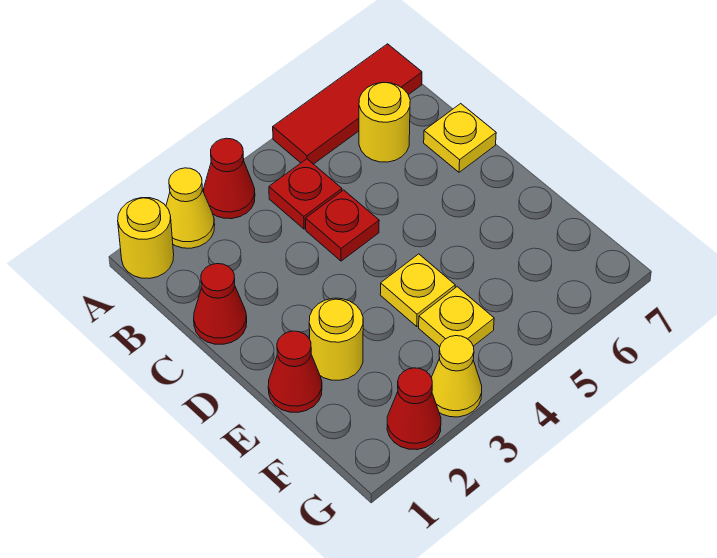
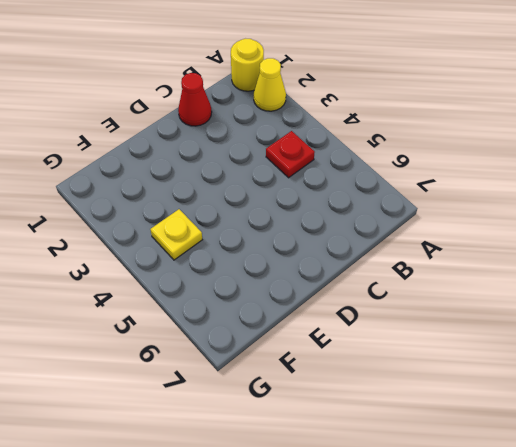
none -> red 1x1 cone [204,138,255,219]
none -> red 1x3 tile [273,44,422,164]
none -> yellow 1x1 round brick [359,83,410,162]

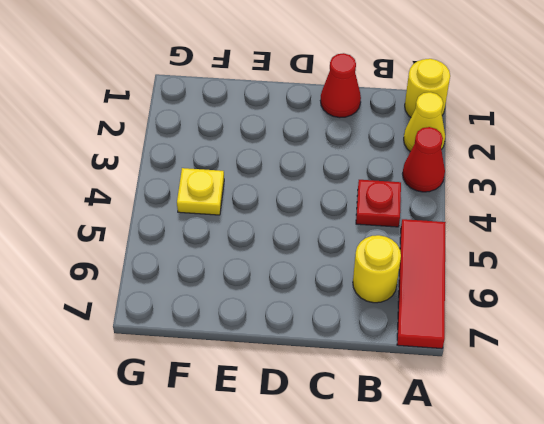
none -> red 1x1 plate [306,190,379,261]
none -> yellow 1x1 plate [424,104,496,172]
none -> red 1x1 cone [268,331,322,412]

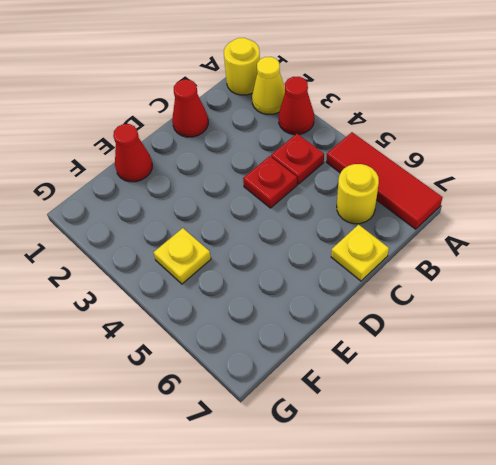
none -> yellow 1x1 round brick [309,298,363,380]
none -> yellow 1x1 plate [380,254,455,326]
none -> red 1x1 cone [387,368,441,450]

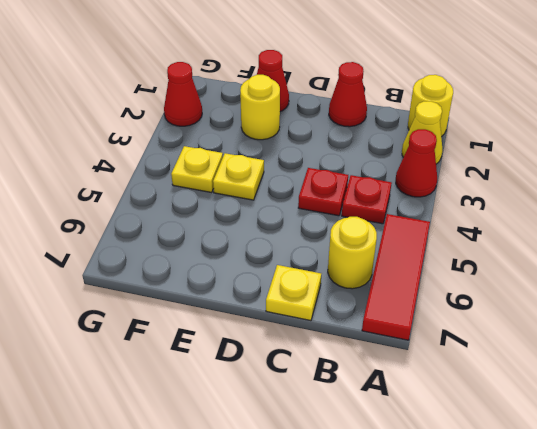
none -> yellow 1x1 cone [431,336,482,417]

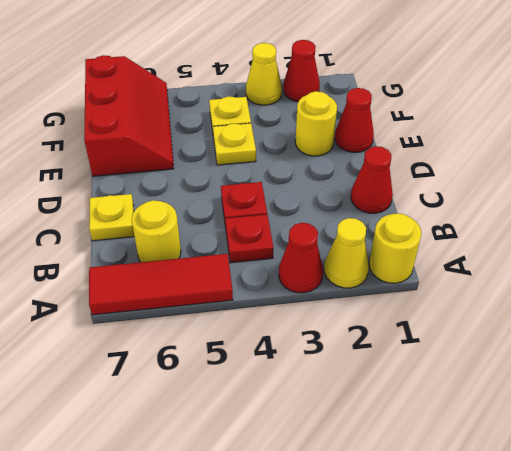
red 2x3 slope [84,55,174,176] -> none

